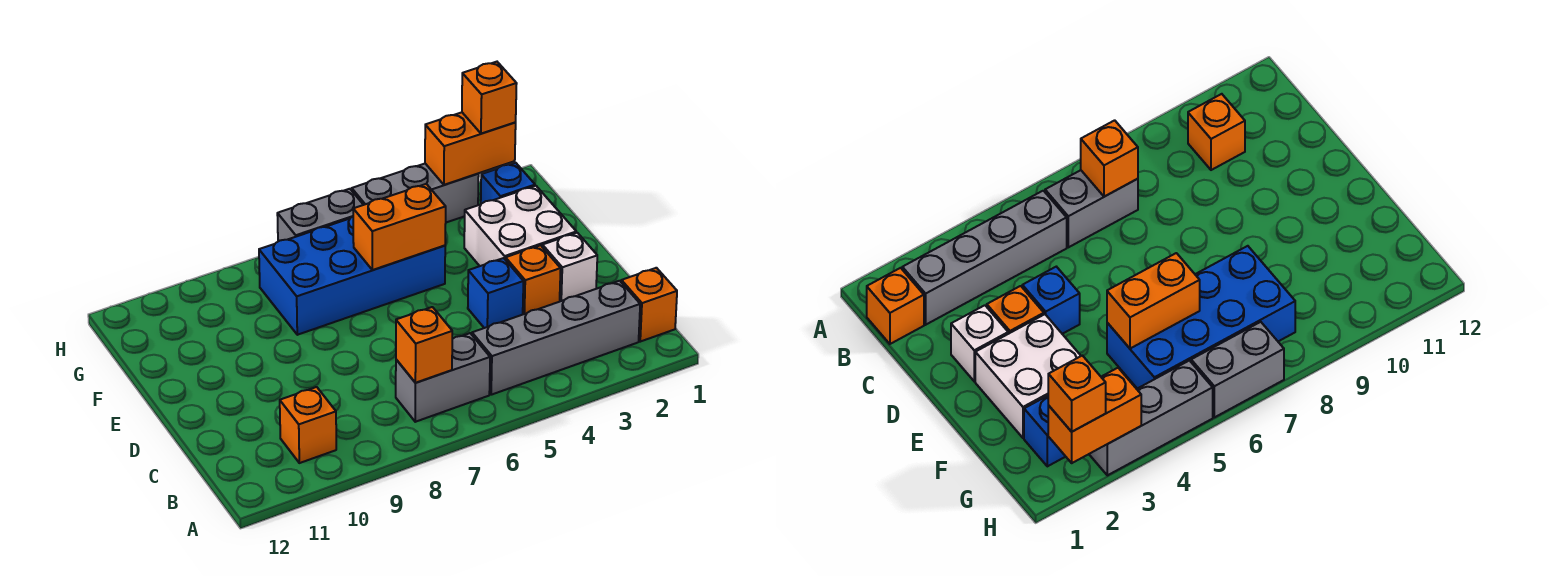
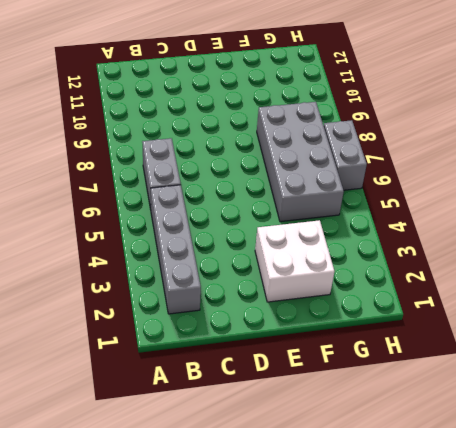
grey 2x4 brick [257,102,344,222] -> blue 2x4 brick [259,217,445,335]
none -> orange 1x1 brick [621,268,677,342]
none -> orange 1x1 brick [280,387,336,463]
none -> white 1x1 brick [542,233,597,301]

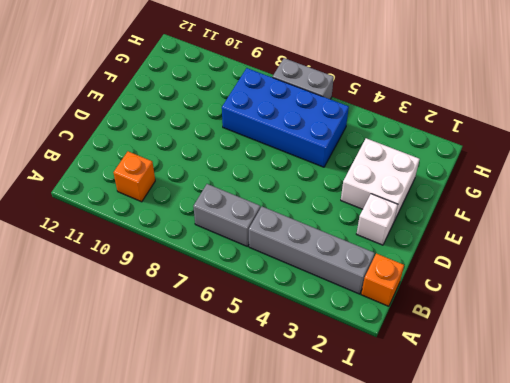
none -> orange 1x1 brick [505,245,561,314]
none -> blue 1x1 brick [468,258,523,328]
none -> blue 1x1 brick [481,163,535,204]

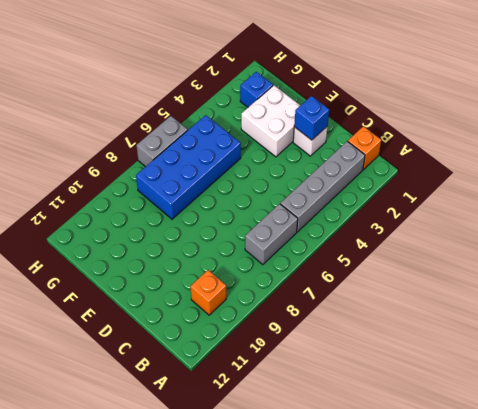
blue 1x1 brick [294,96,329,140] -> blue 1x1 brick moved to [468,258,523,328]
none -> orange 1x1 brick [505,245,561,314]
none -> grey 1x3 brick [352,164,479,223]
none -> orange 1x1 brick [396,307,452,383]

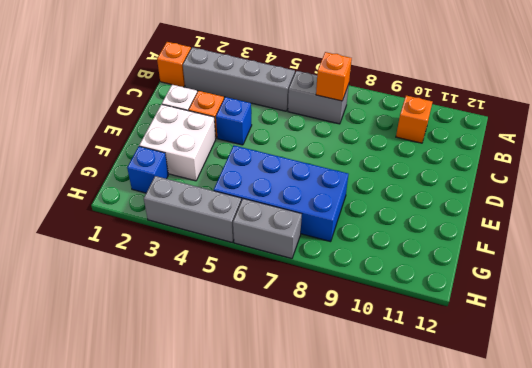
none -> orange 1x2 brick [353,184,446,270]
none -> orange 1x2 brick [425,112,516,185]
none -> orange 1x1 brick [462,62,517,134]

